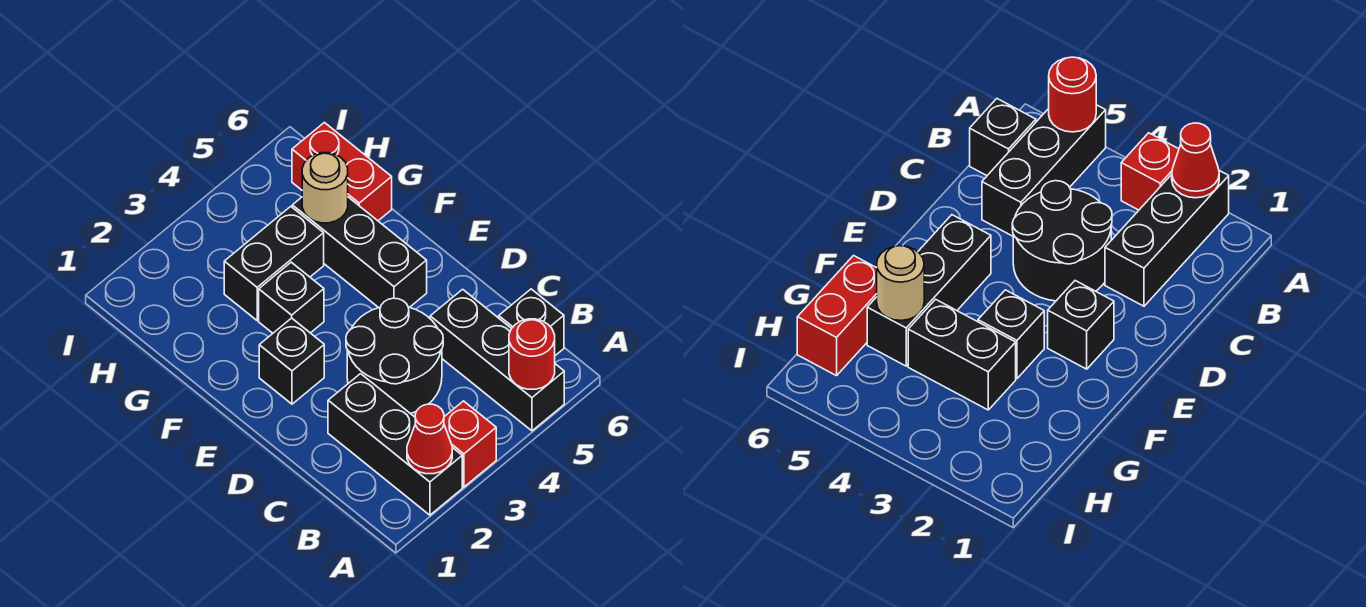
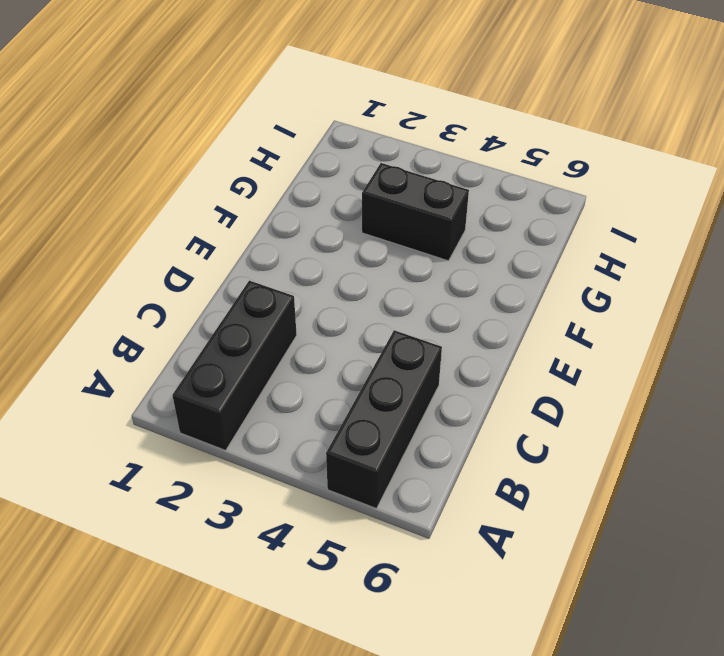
none -> red 1x1 brick [444,401,496,487]
none -> black 1x1 brick [499,289,564,356]
none -> black 2x2 round brick [346,298,443,414]

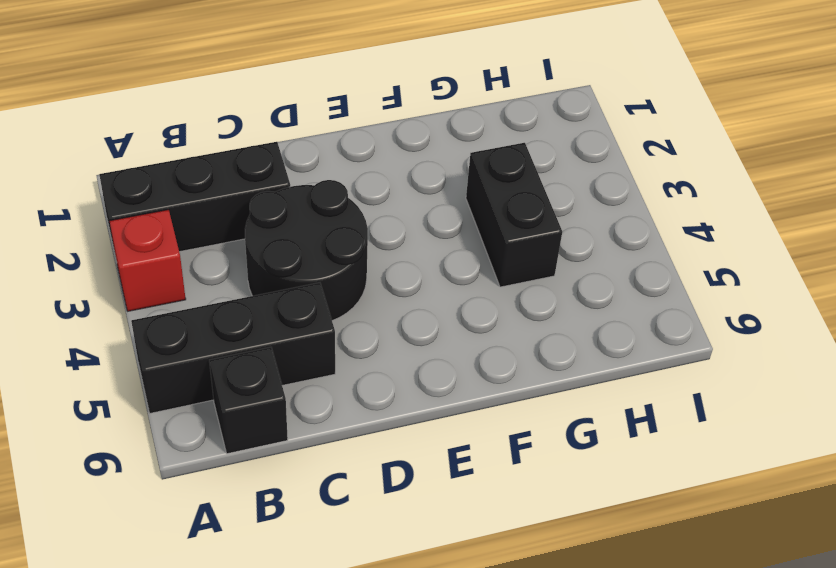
none -> black 1x1 brick [259,318,324,404]
none -> black 1x3 brick [292,197,427,308]
none -> black 1x1 brick [259,262,324,333]

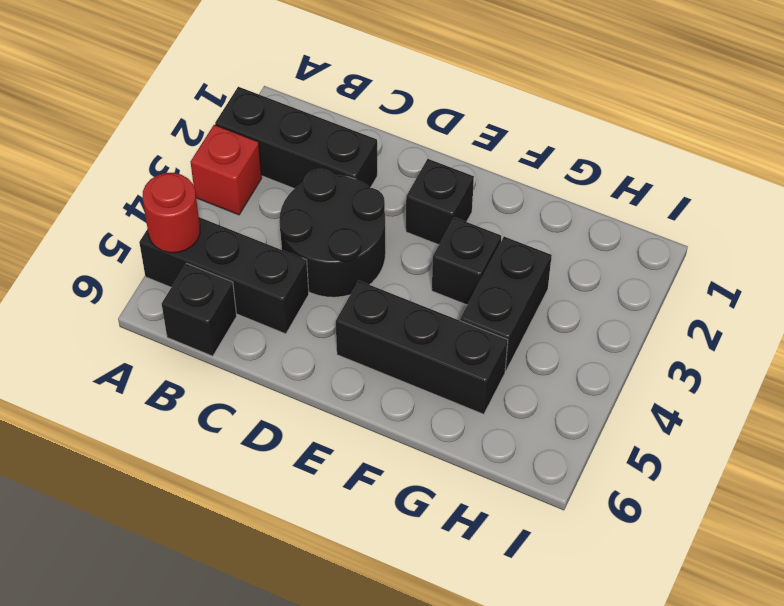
none -> red 1x2 brick [292,123,392,221]
none -> red 1x1 cone [407,404,452,474]
none -> tan 1x1 round brick [302,153,348,223]

